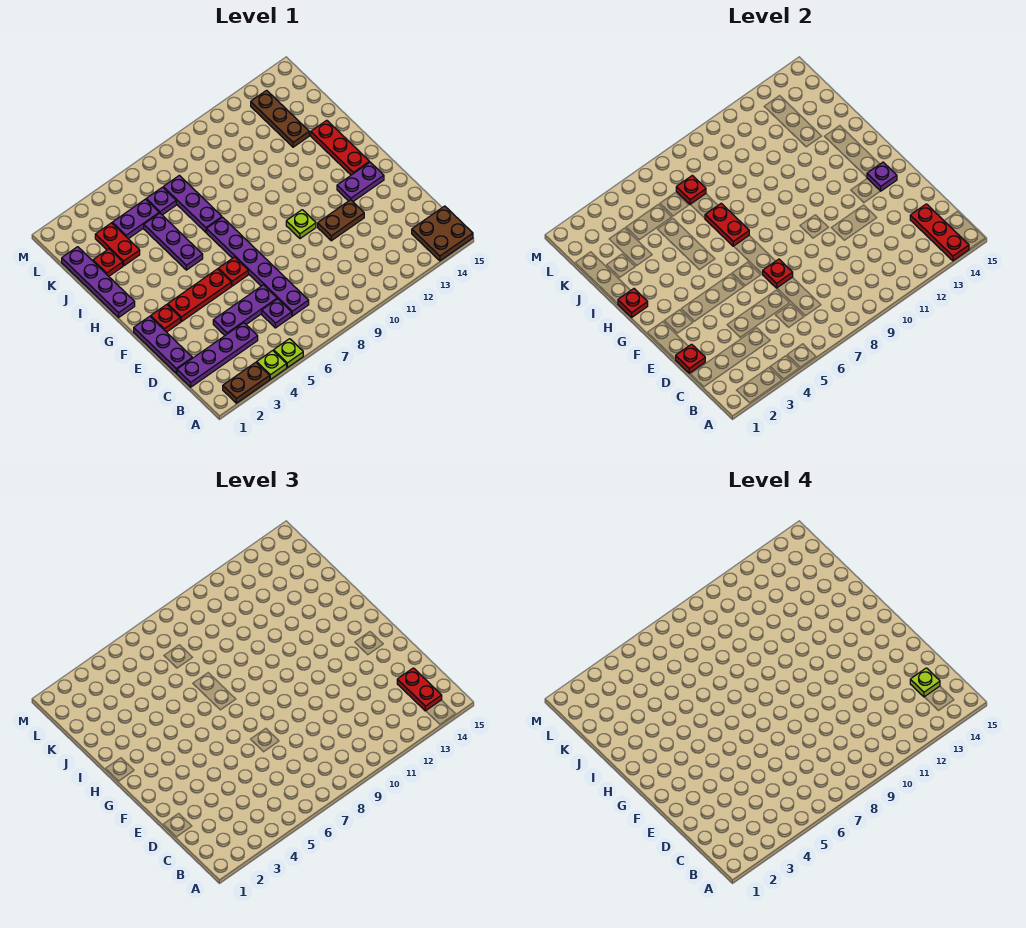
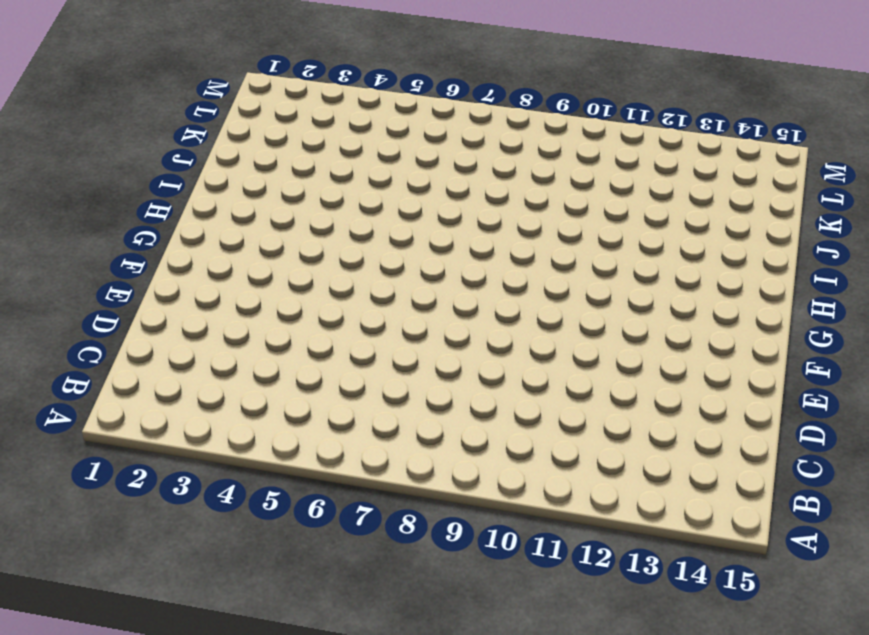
none -> brown 1x2 plate [223,362,270,403]
none -> lime 1x1 plate [257,351,287,379]
none -> lime 1x1 plate [274,339,303,368]
none -> brown 2x2 plate [412,206,473,261]

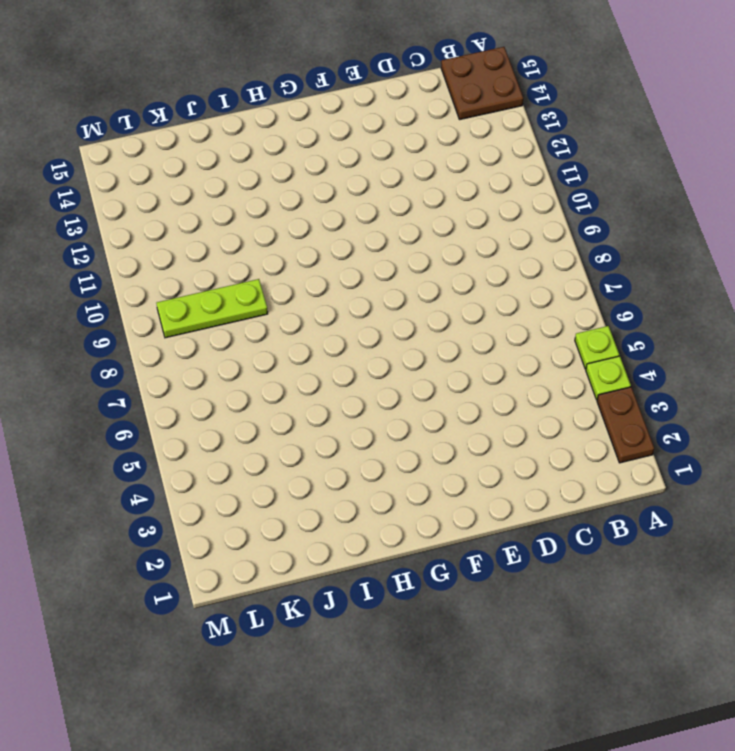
lime 1x3 plate [156,279,268,338] -> none
none -> purple 1x4 plate [177,323,258,387]
none -> purple 1x1 plate [262,299,292,328]
none -> purple 1x6 plate [207,217,309,316]
none -> purple 1x3 plate [134,316,192,373]

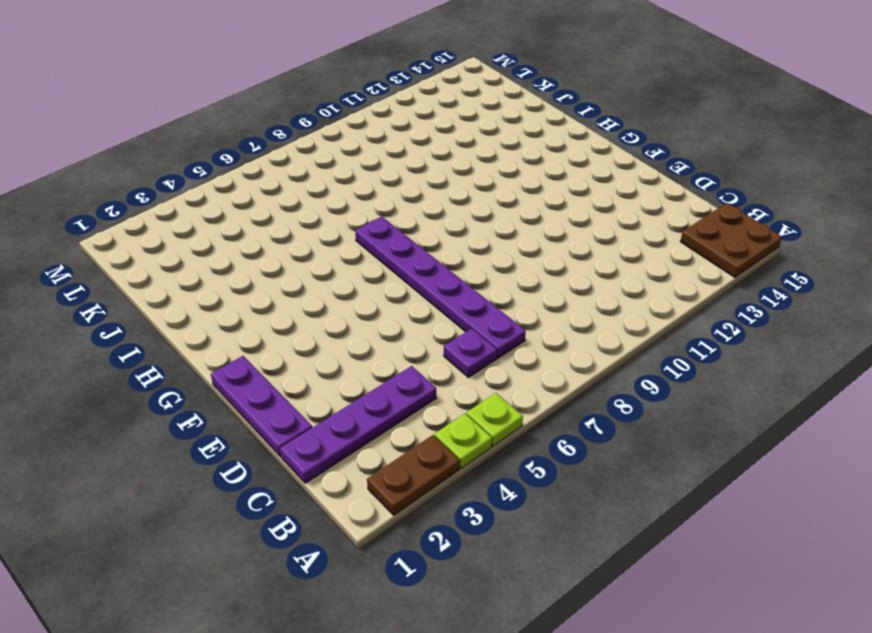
none -> purple 1x3 plate [213,285,277,335]
none -> brown 1x2 plate [318,200,364,241]
none -> red 1x1 plate [151,305,181,332]
none -> red 1x3 plate [168,269,231,322]

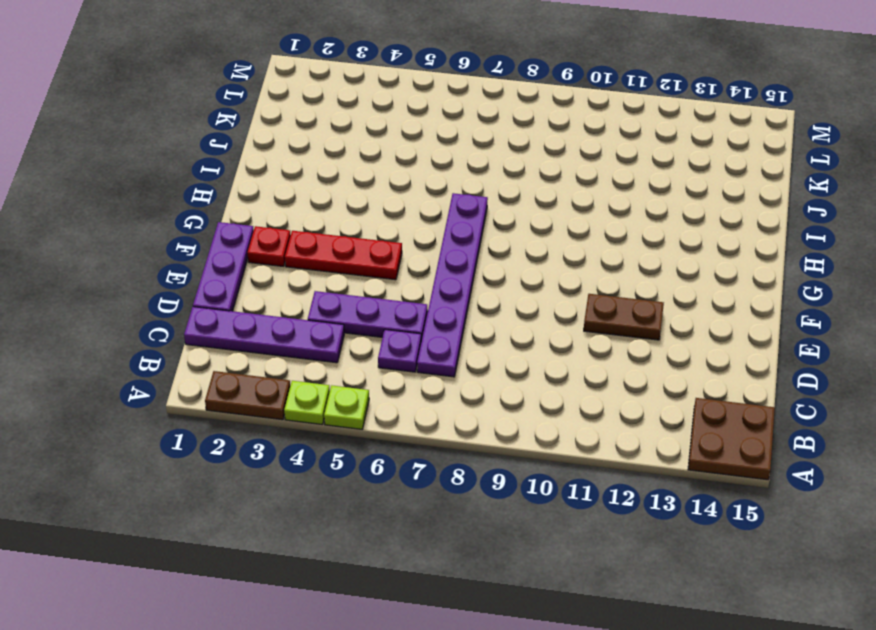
none -> red 1x1 plate [218,257,248,286]
none -> lime 1x1 plate [286,210,316,239]
none -> purple 1x2 plate [337,162,384,201]
none -> red 1x3 plate [311,120,369,175]

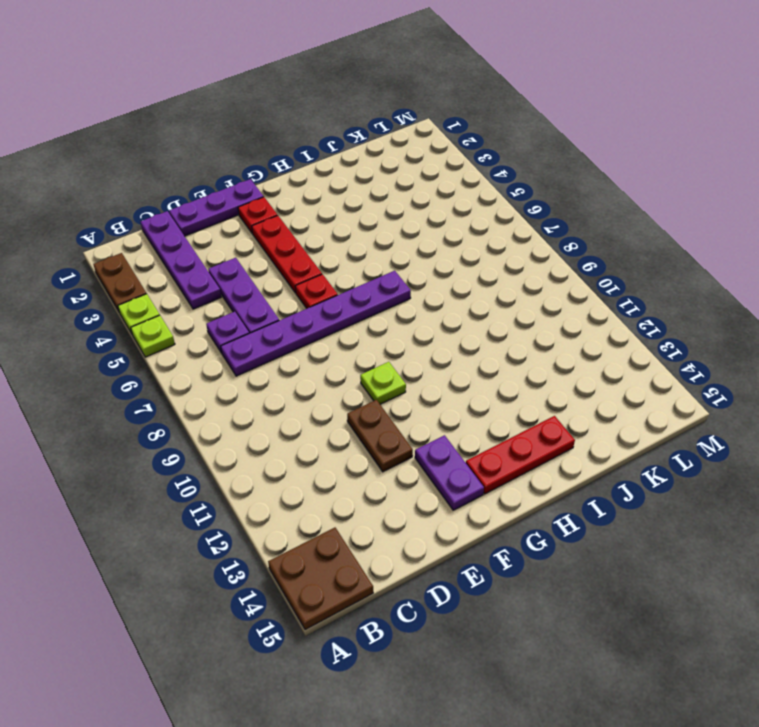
none -> purple 1x4 plate [62,247,135,317]
none -> purple 1x3 plate [144,213,203,270]
none -> purple 1x3 plate [163,175,222,232]
none -> red 1x1 plate [93,249,123,276]

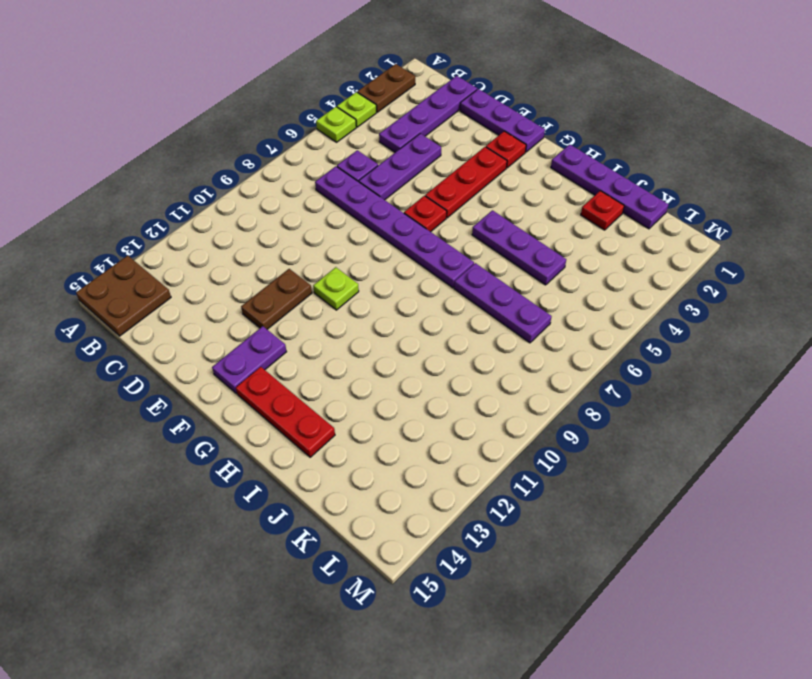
none -> red 1x2 plate [95,223,140,266]
none -> brown 1x3 plate [251,90,309,147]
none -> purple 1x2 plate [112,199,159,239]
none -> purple 1x1 plate [146,187,176,215]

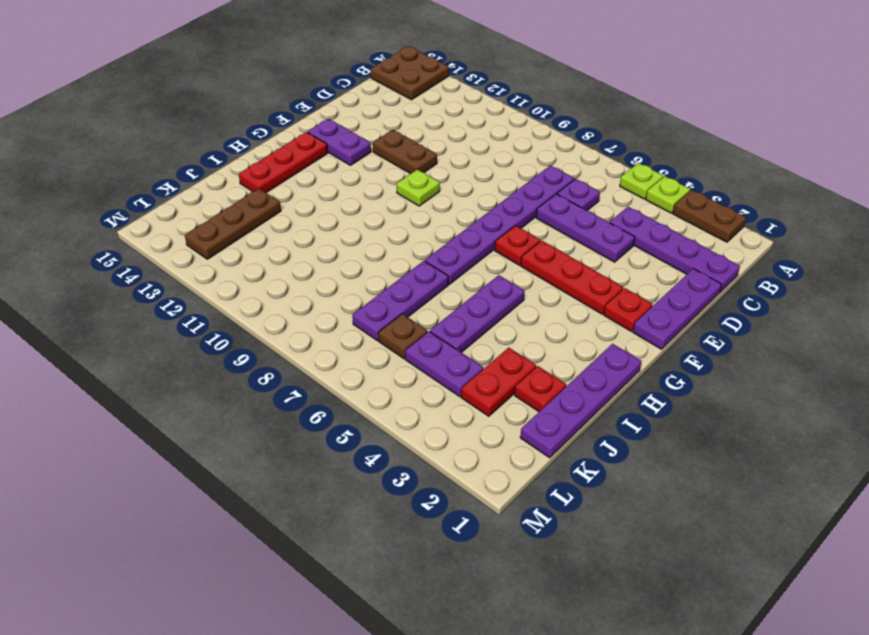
brown 1x1 plate [378,314,428,359] -> purple 1x1 plate [146,187,176,215]
none -> red 1x3 plate [910,204,969,261]
none -> red 1x1 plate [676,344,705,373]
none -> red 1x1 plate [763,259,793,288]
none -> purple 1x1 plate [867,162,897,191]

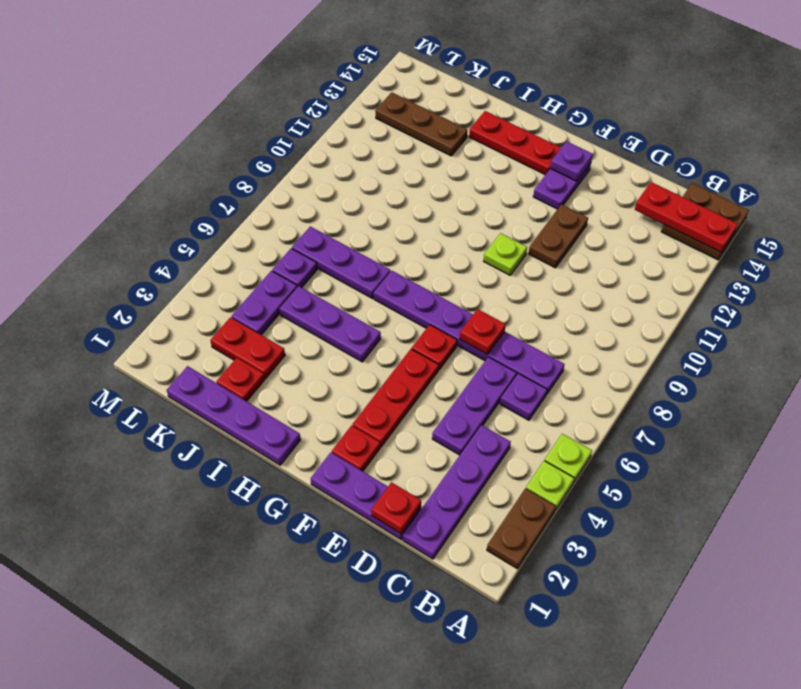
none -> red 1x1 plate [618,289,648,317]
none -> red 1x2 plate [705,203,749,246]
none -> red 1x1 plate [676,175,706,204]
none -> red 1x2 plate [397,668,442,711]

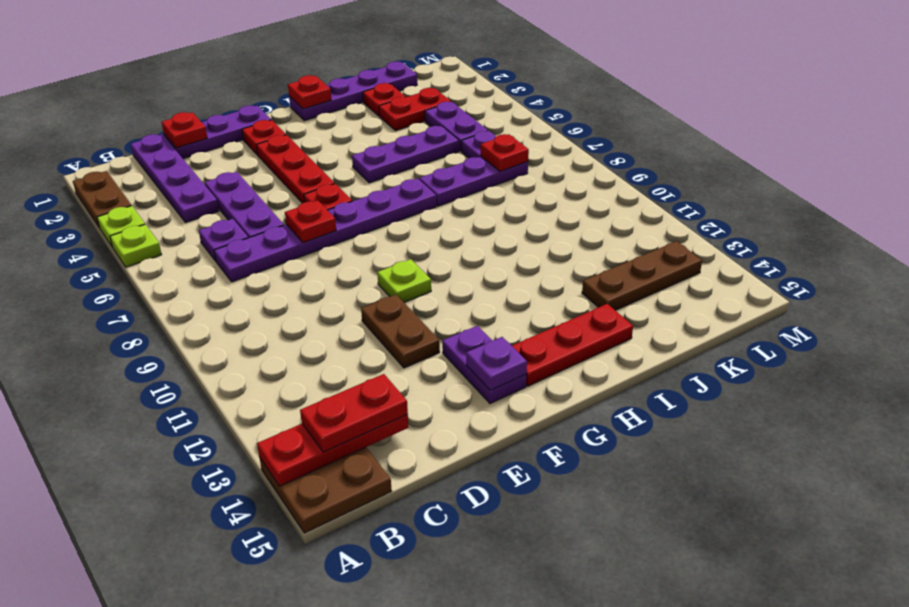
none -> red 1x2 plate [705,203,749,246]
none -> lime 1x1 plate [910,668,940,697]

